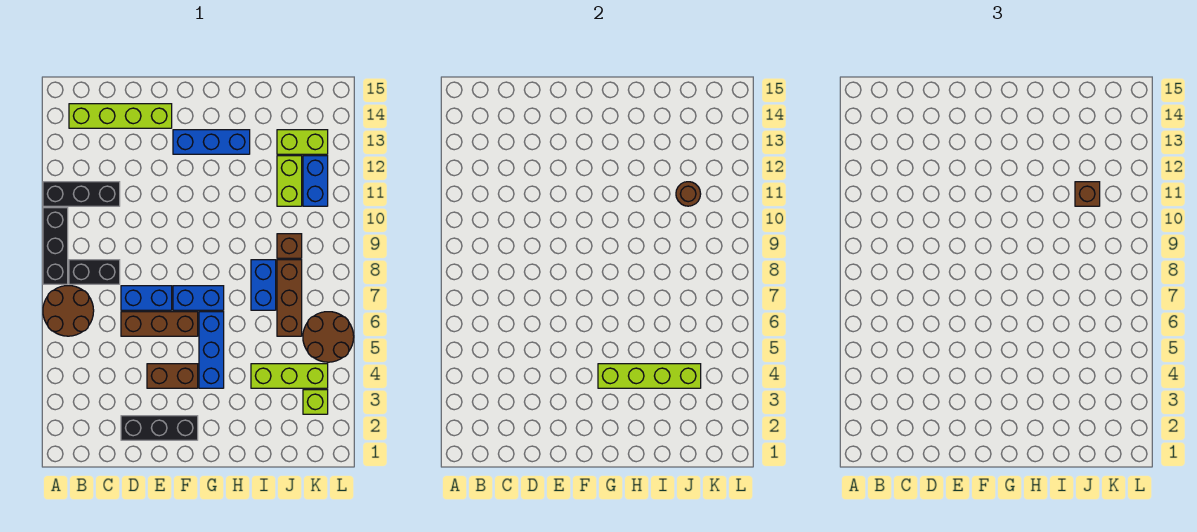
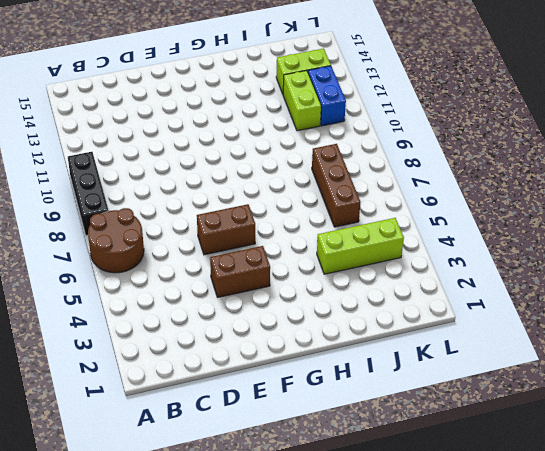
brown 1x2 brick [197,204,255,255] -> brown 1x3 brick [121,312,198,336]
none -> black 1x3 brick [43,182,120,206]
none -> black 1x2 brick [69,260,120,284]
none -> lime 1x4 brick [69,104,172,128]

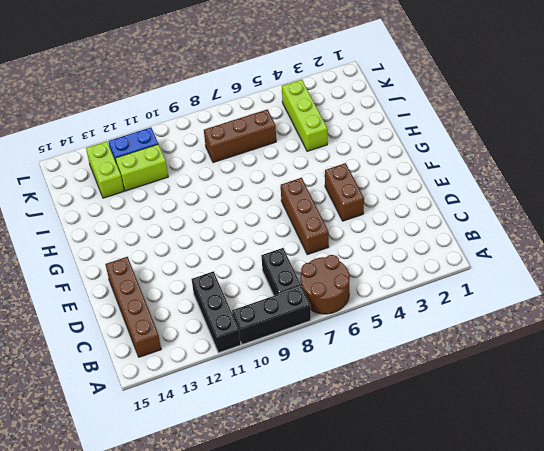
brown 1x4 brick [105,257,161,357] -> lime 1x4 brick [69,104,172,128]
none -> black 1x3 brick [121,416,198,440]
none -> blue 1x2 brick [121,286,172,310]
none -> blue 1x2 brick [173,286,224,310]

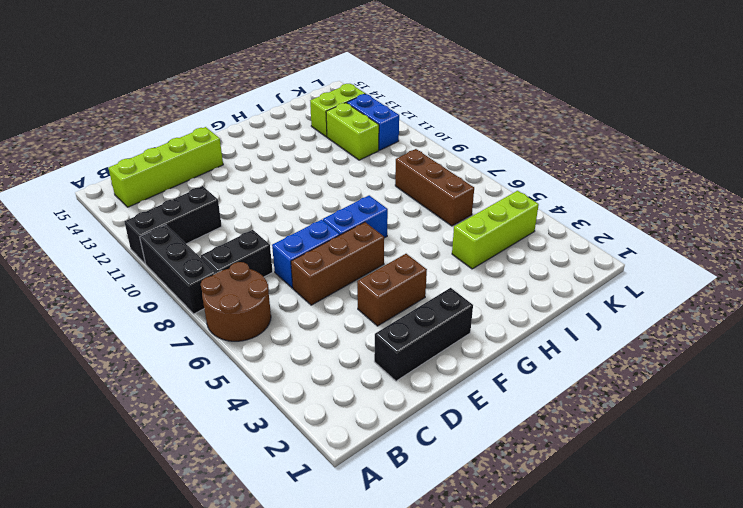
none -> blue 1x3 brick [173,130,250,154]
none -> blue 1x3 brick [199,312,224,388]
none -> blue 1x2 brick [251,260,276,310]

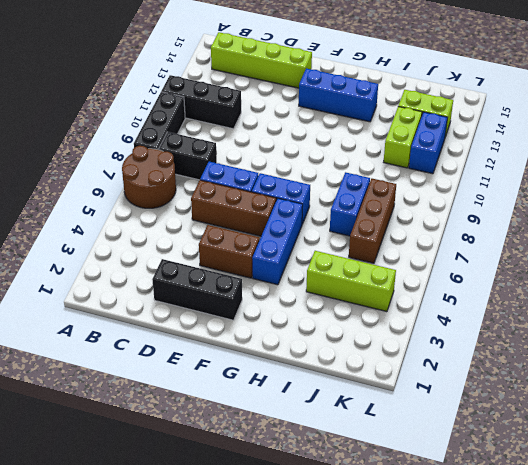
none -> brown 1x1 brick [277,234,302,258]
none -> lime 1x1 brick [303,390,328,414]
none -> brown 2x2 round brick [303,312,354,362]

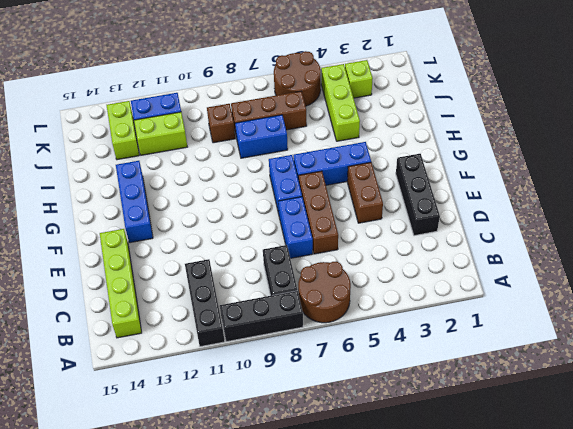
none -> lime 1x4 brick [598,364,701,388]
none -> brown 1x1 round brick [676,182,701,206]
none -> brown 1x1 brick [1075,182,1100,206]

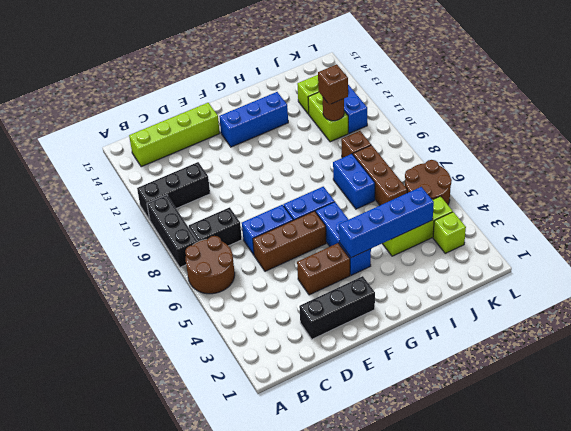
blue 1x4 brick [339,187,434,258] -> lime 1x4 brick [598,364,701,388]

